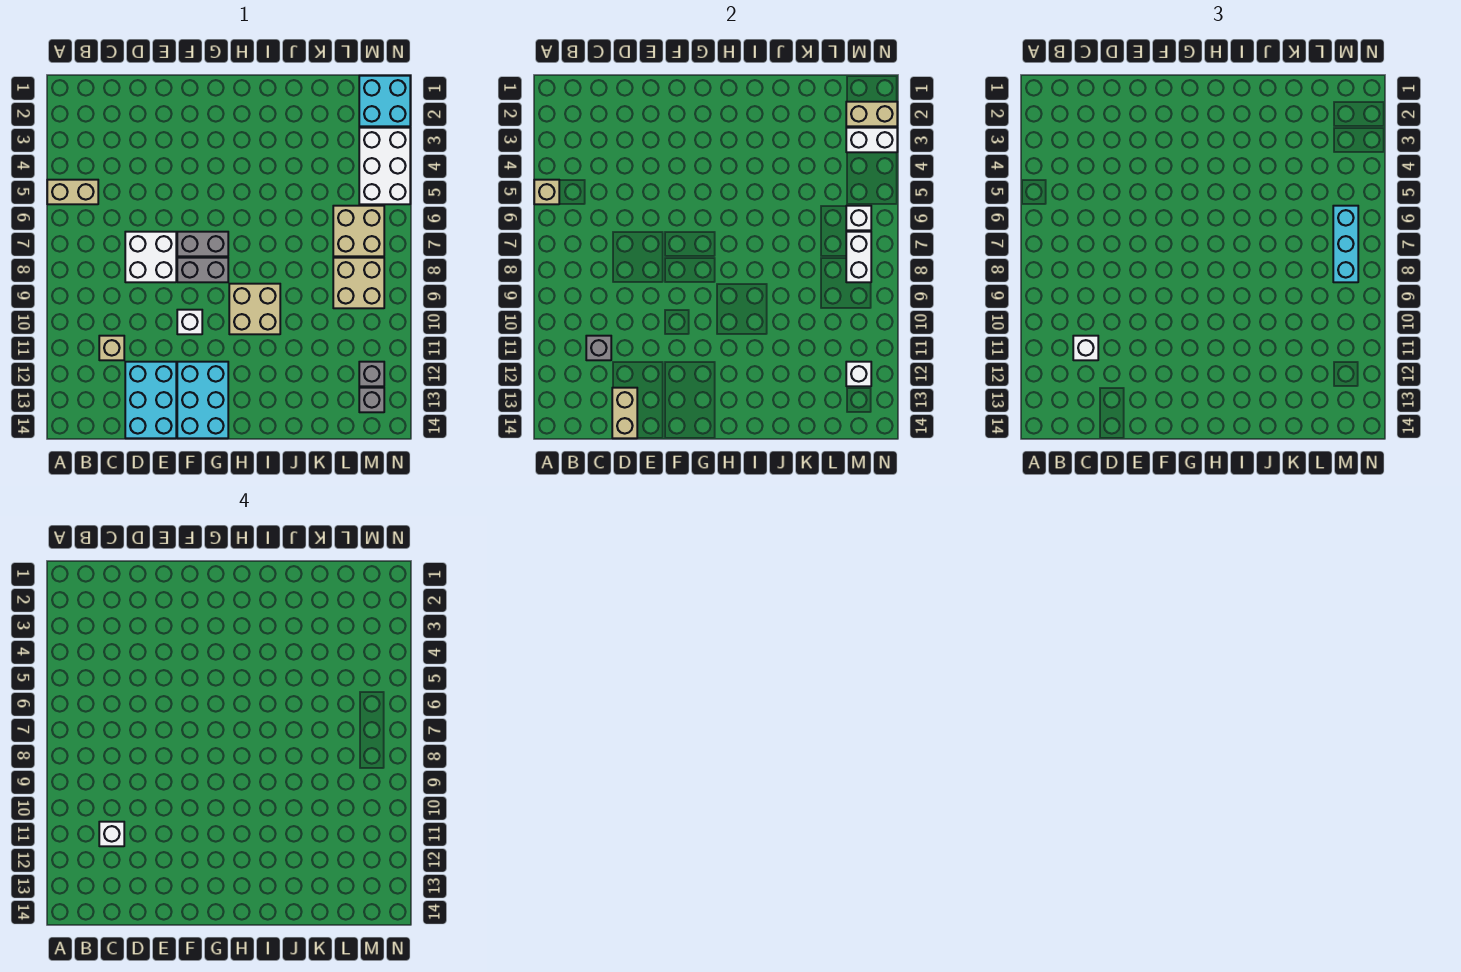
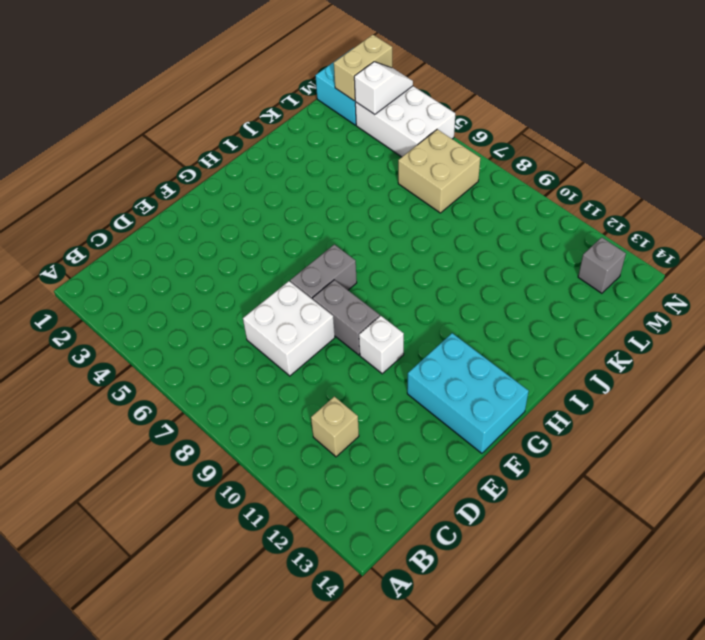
grey 1x2 brick [313,280,380,355] -> grey 1x2 brick turned to [177,258,228,282]
white 1x2 slope [354,62,413,114] -> white 1x2 brick [846,128,897,152]
none -> tan 1x2 brick [47,180,98,204]
none -> cyan 2x3 brick [125,362,176,438]
none -> tan 2x2 brick [229,284,280,334]

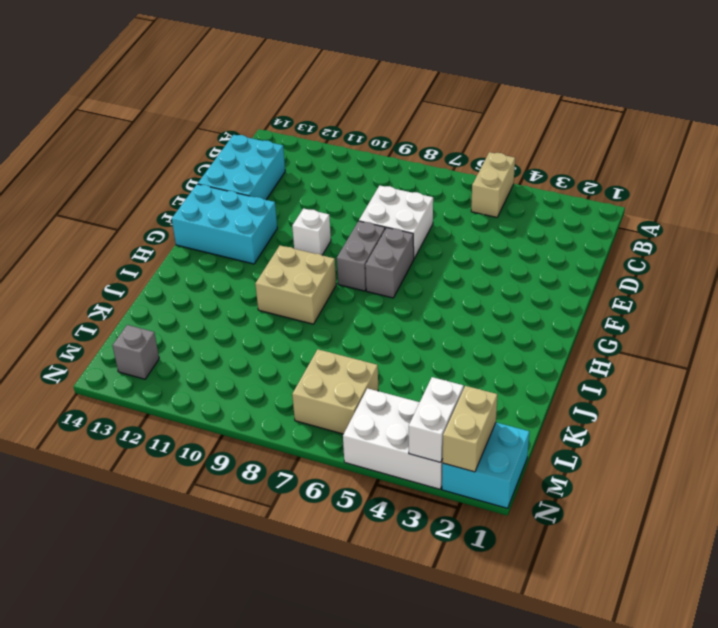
cyan 2x3 brick [198,135,285,200] -> cyan 2x3 brick turned to [125,362,176,438]
none -> tan 1x1 brick [99,336,124,360]
none -> tan 2x2 brick [333,258,384,308]
none -> grey 1x1 brick [359,362,384,386]

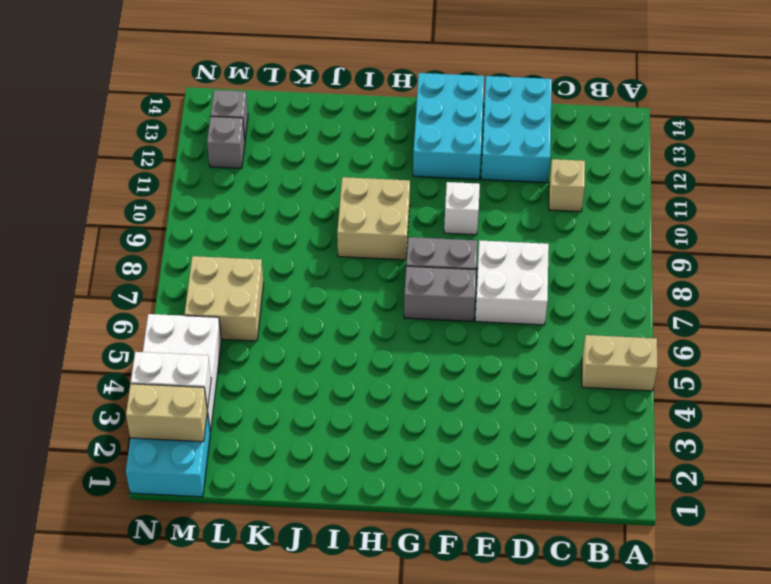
none -> tan 2x2 brick [333,258,384,308]
none -> tan 1x1 brick [534,180,559,204]
none -> grey 1x1 brick [586,336,611,360]

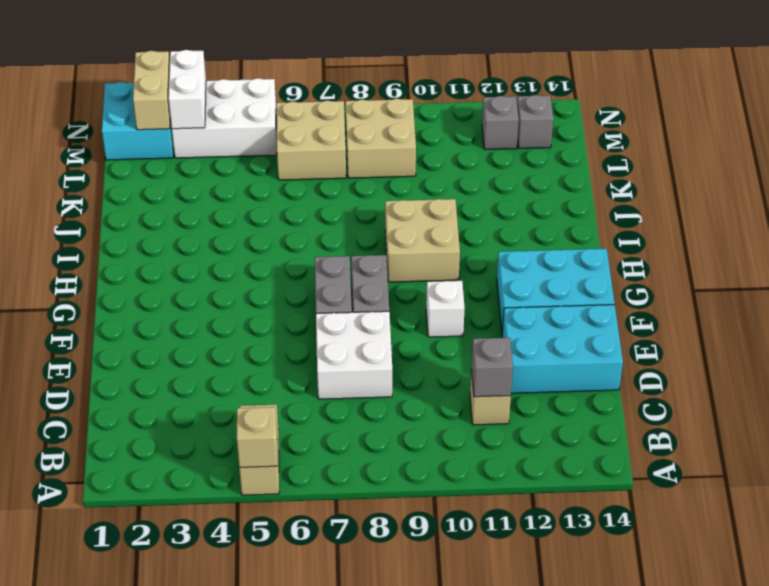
none -> tan 1x2 brick [612,388,637,438]
none -> white 1x1 brick [846,206,871,230]
none -> white 1x2 brick [846,232,871,282]

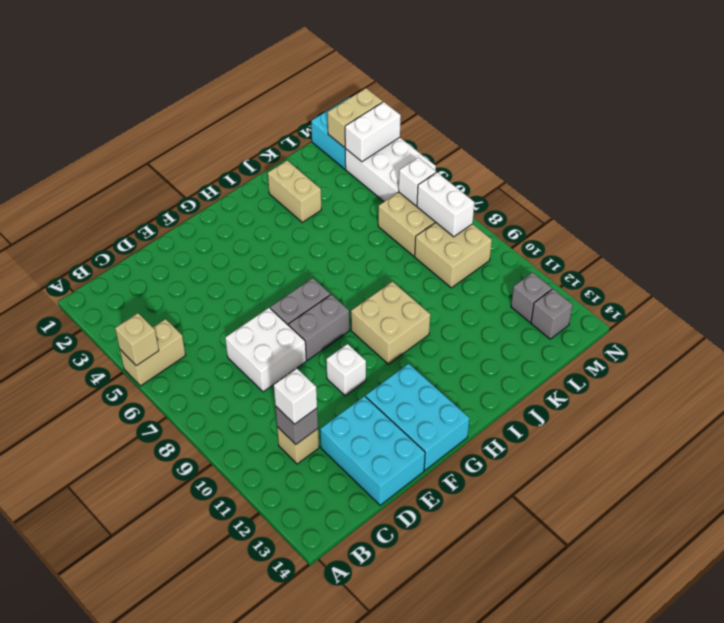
tan 1x2 brick [268,161,321,222] -> tan 1x2 brick moved to [612,388,637,438]
none -> white 1x1 brick [846,362,871,386]
none -> cyan 1x3 brick [1333,206,1358,282]
none -> white 1x1 brick [99,822,124,846]

